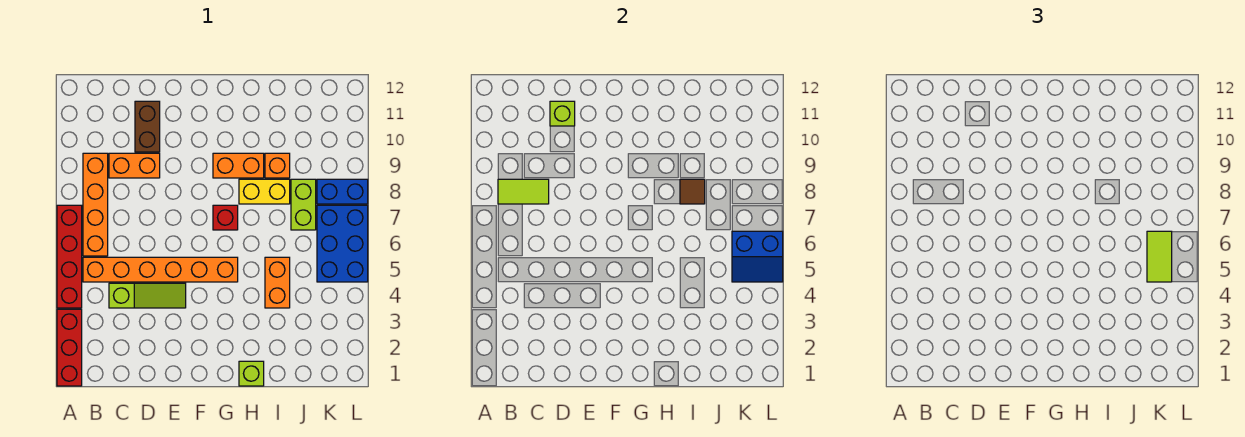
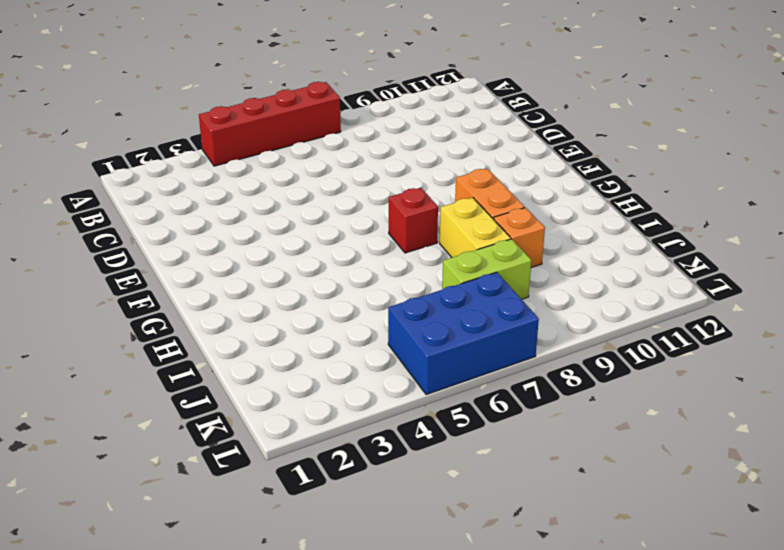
none -> red 1x3 brick [57,309,82,386]
none -> orange 1x6 brick [83,257,238,282]
none -> orange 1x4 brick [83,153,108,256]

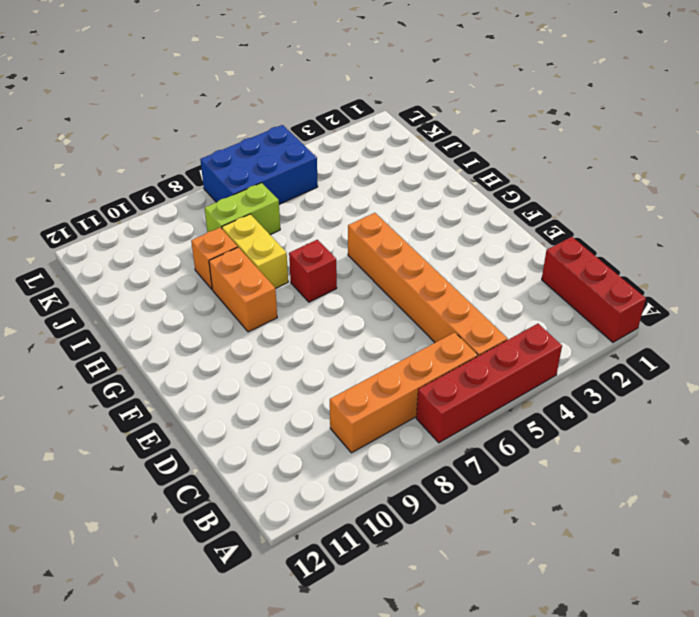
red 1x3 brick [542,237,646,342] -> red 1x3 brick turned to [57,309,82,386]
none -> lime 1x3 slope [109,283,186,308]
none -> orange 1x2 brick [109,153,160,178]
none -> brown 1x2 brick [135,101,160,152]

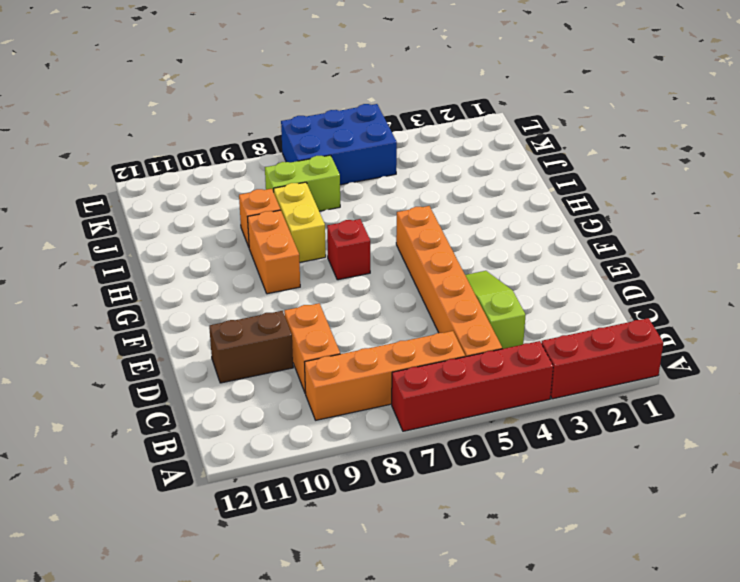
none -> lime 1x1 brick [239,361,264,386]
none -> orange 1x2 brick [265,257,290,308]
none -> blue 1x2 brick [317,179,368,204]

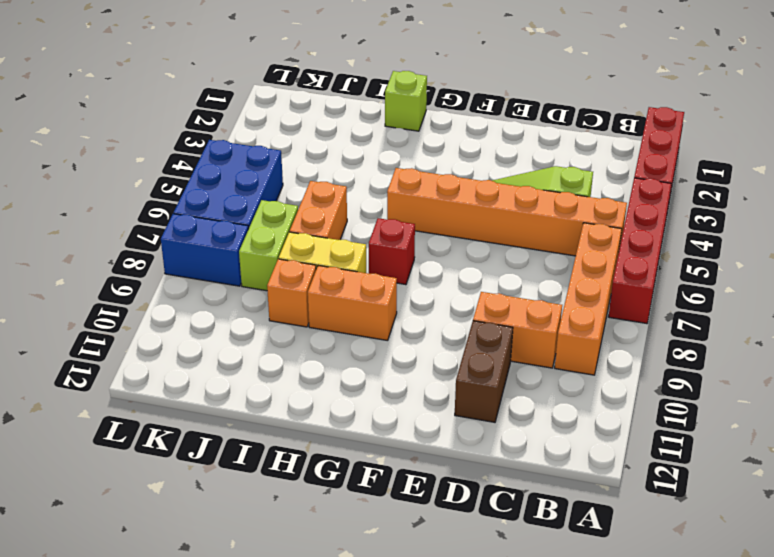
orange 1x2 brick [290,181,347,240] -> orange 1x2 brick moved to [265,257,290,308]
none -> lime 1x2 tile [498,179,549,204]
none -> lime 1x1 brick [550,101,575,126]
none -> brown 1x1 tile [680,179,705,204]

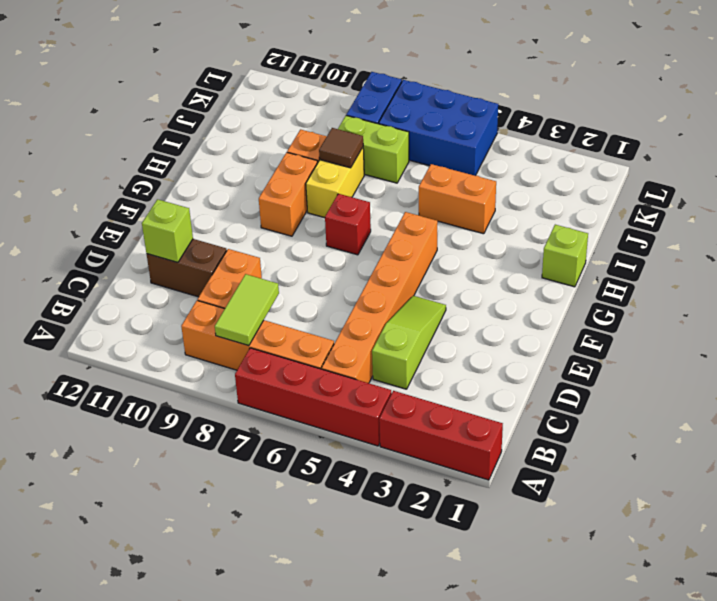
none -> blue 2x2 slope [732,231,783,282]
none -> lime 1x2 tile [1147,231,1172,282]

